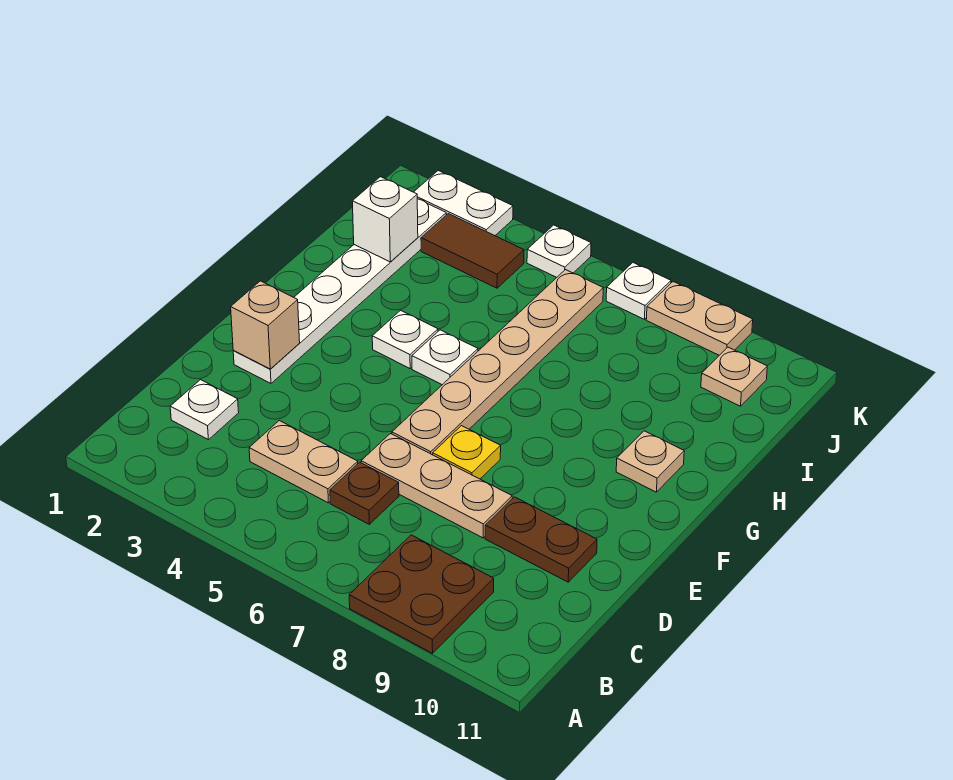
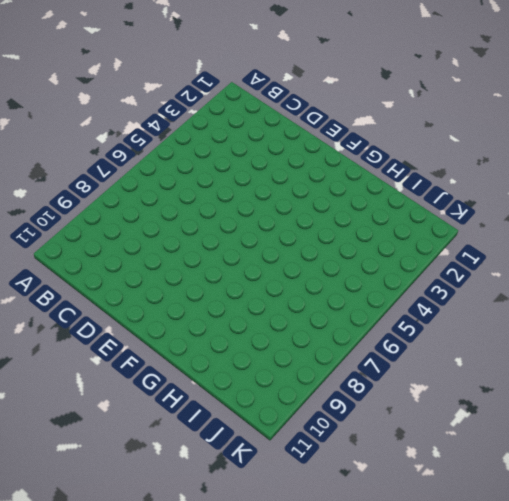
none -> brown 2x2 plate [349,535,494,653]
none -> white 1x1 plate [170,380,239,440]
none -> tan 1x2 plate [249,421,358,503]

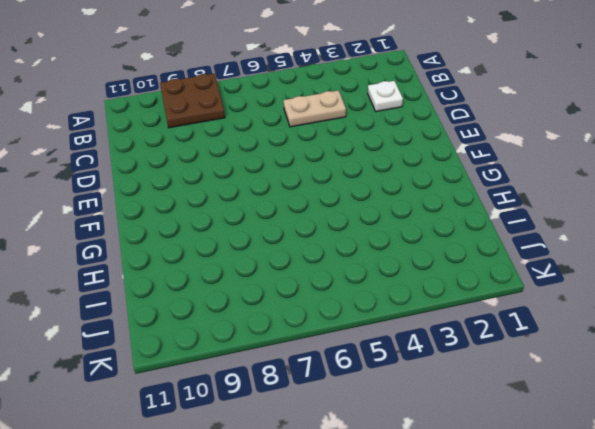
none -> brown 1x1 plate [330,462,399,524]
none -> tan 1x3 plate [361,434,512,538]
none -> brown 1x2 plate [485,497,597,582]

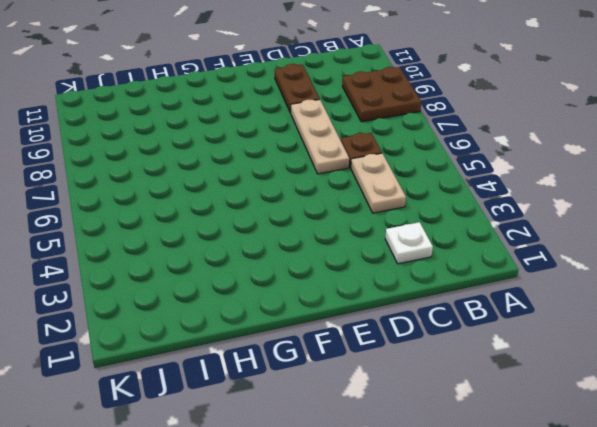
none -> white 1x6 plate [233,199,446,383]
none -> tan 1x6 plate [392,270,603,455]
none -> yellow 1x1 plate [433,426,501,479]

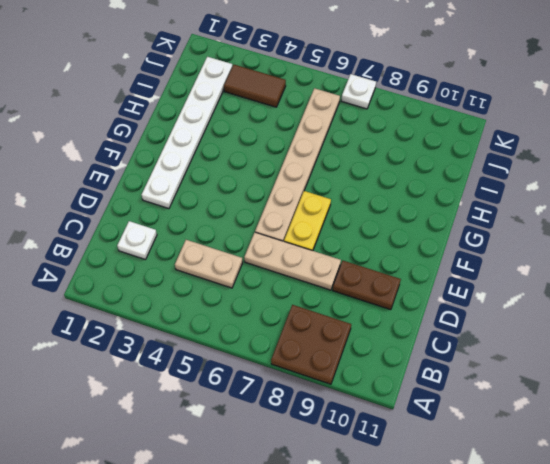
yellow 1x2 plate [284,191,331,251] -> yellow 1x1 plate [433,426,501,479]
none -> brown 1x1 plate [330,462,399,524]
none -> white 1x1 plate [372,310,438,368]
none -> white 1x1 plate [412,330,478,385]

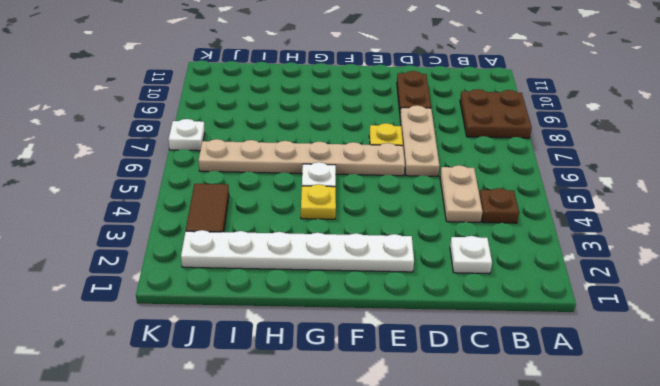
brown 1x1 plate [479,188,519,223] -> brown 1x1 plate moved to [330,462,399,524]
yellow 1x1 plate [301,184,336,219] -> white 1x1 plate [372,310,438,368]
none -> tan 1x1 plate [616,431,684,492]
none -> tan 1x1 plate [701,347,767,406]
none -> white 1x2 plate [414,171,513,236]

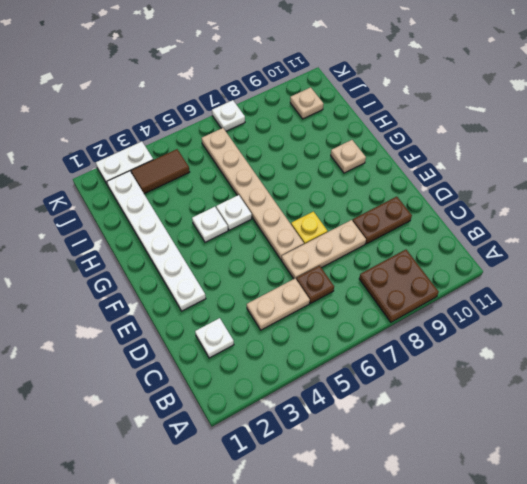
none -> white 1x1 plate [527,225,591,277]
none -> tan 1x2 plate [646,282,753,355]
none -> tan 1x1 brick [231,281,300,369]

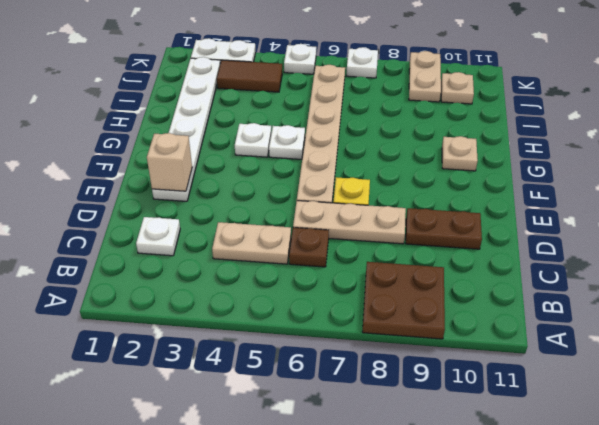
tan 1x2 plate [409,51,441,102] -> tan 1x2 plate turned to [646,282,753,355]
none -> white 1x1 brick [352,177,418,262]

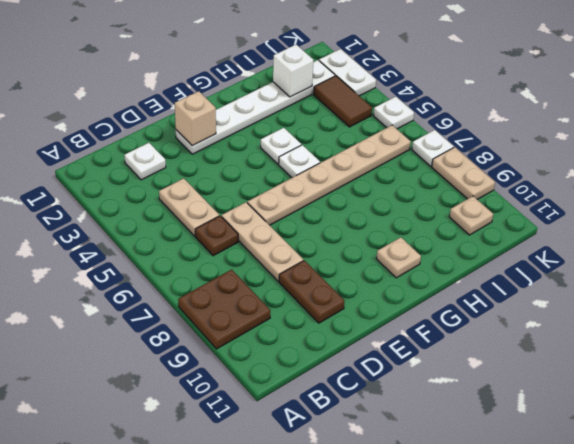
none -> yellow 1x1 plate [433,426,501,479]

